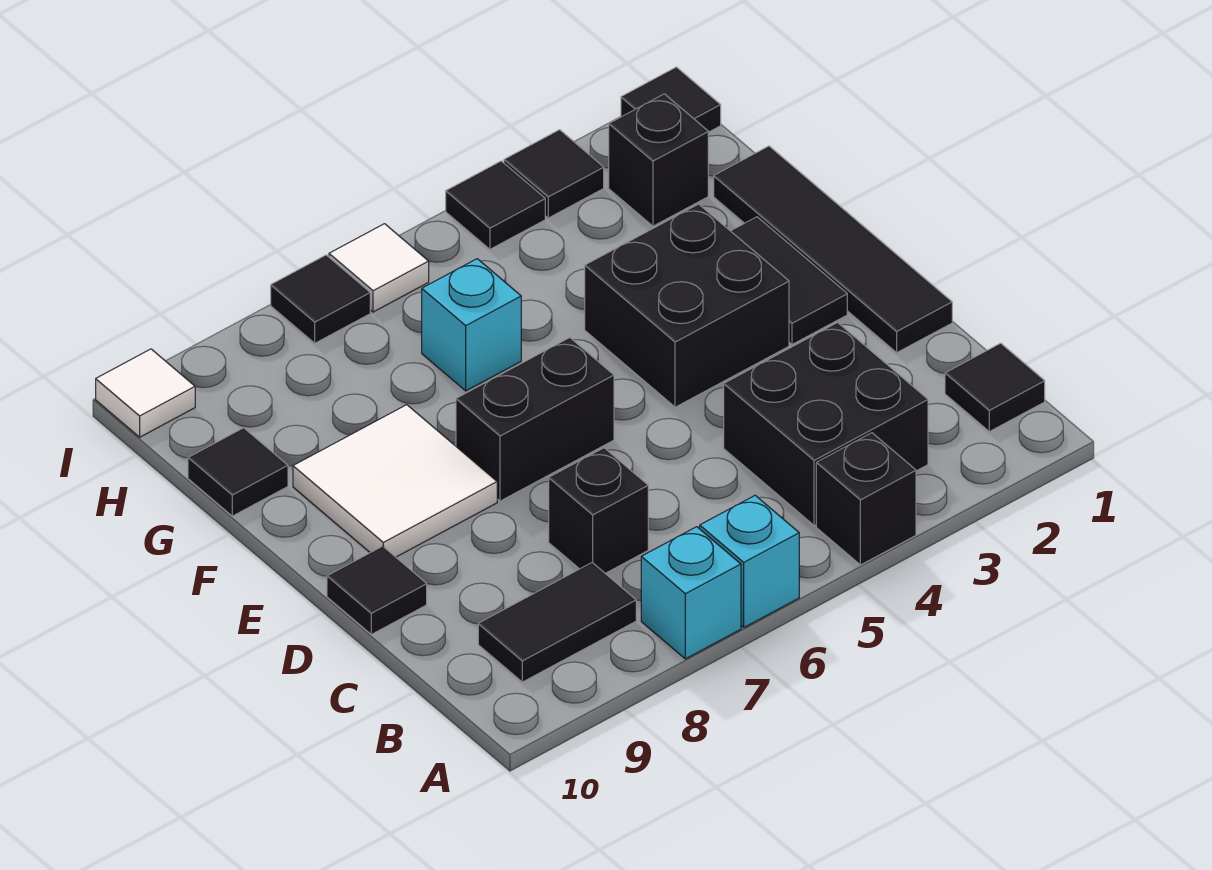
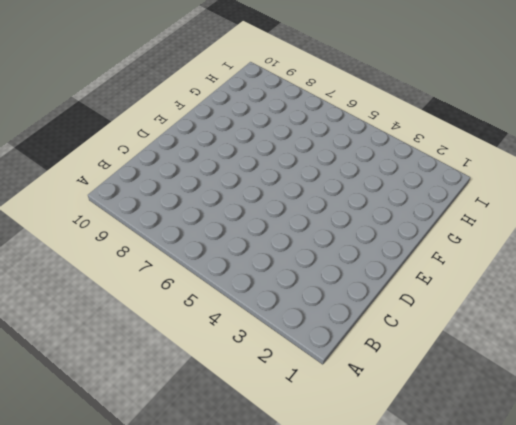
none -> black 1x1 brick [816,433,916,565]
none -> cyan 1x1 brick [700,495,799,627]
none -> cyan 1x1 brick [641,527,741,659]

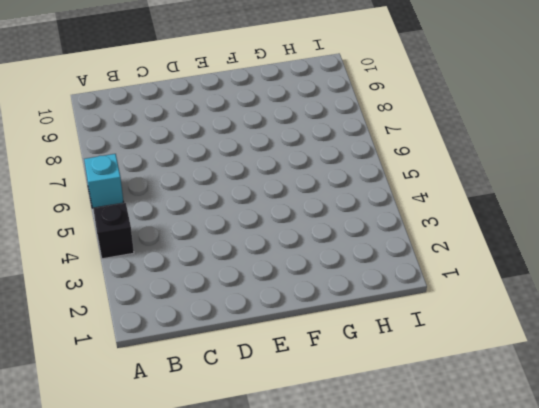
none -> cyan 1x1 brick [641,527,741,659]
none -> black 1x1 tile [945,343,1045,432]
none -> black 2x2 brick [724,323,928,526]

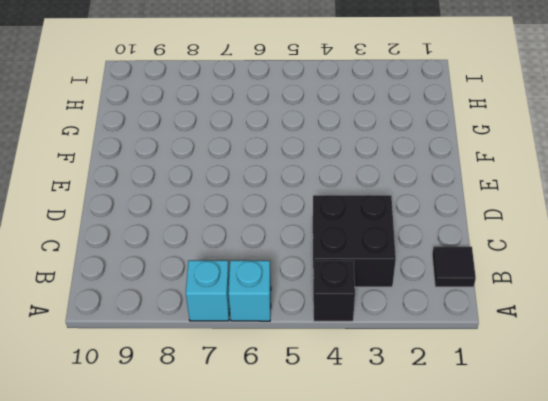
none -> black 1x2 tile [478,563,636,682]
none -> black 1x1 brick [549,448,648,573]
none -> black 1x4 tile [714,146,952,353]

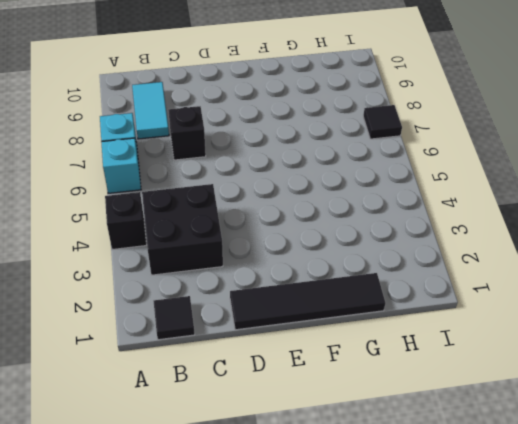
cyan 1x2 tile [132,82,169,139] -> black 1x2 tile [478,563,636,682]
none -> black 1x1 tile [327,546,427,634]
none -> black 1x2 tile [731,217,847,344]
none -> black 2x2 brick [585,204,789,407]

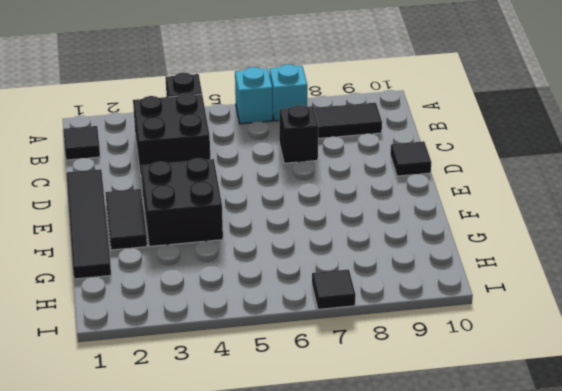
none -> black 1x2 brick [456,338,614,501]
none -> white 2x2 tile [293,405,497,557]
none -> cyan 1x1 brick [422,259,521,391]

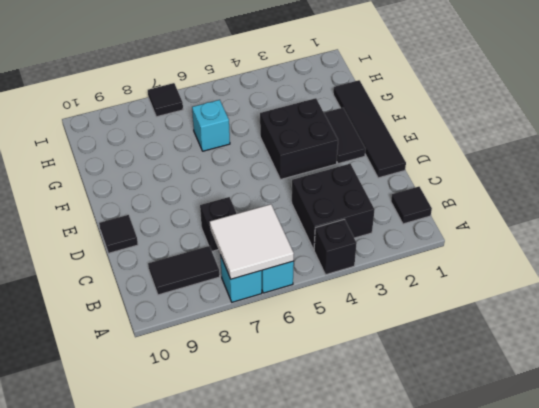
white 2x2 tile [210,204,294,279] -> white 2x2 tile moved to [293,405,497,557]
none -> black 1x2 brick [456,338,614,501]
none -> black 1x1 tile [188,428,288,516]
none -> black 1x1 brick [609,94,708,226]

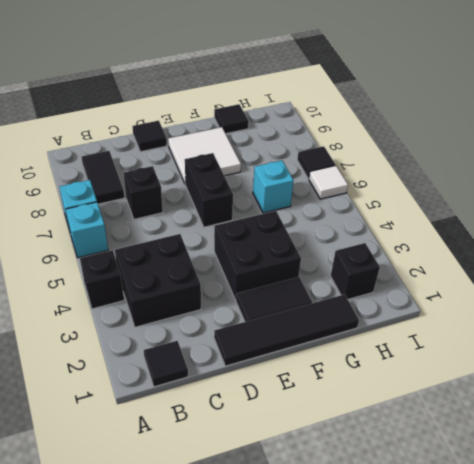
none -> black 1x1 tile [621,67,721,132]
none -> black 1x1 tile [504,130,604,218]
none -> black 1x1 tile [446,161,545,249]

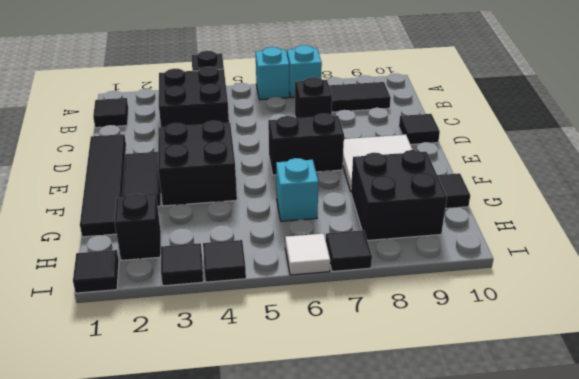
black 2x2 brick [351,150,447,241] -> none
none -> white 1x1 tile [96,349,195,437]

